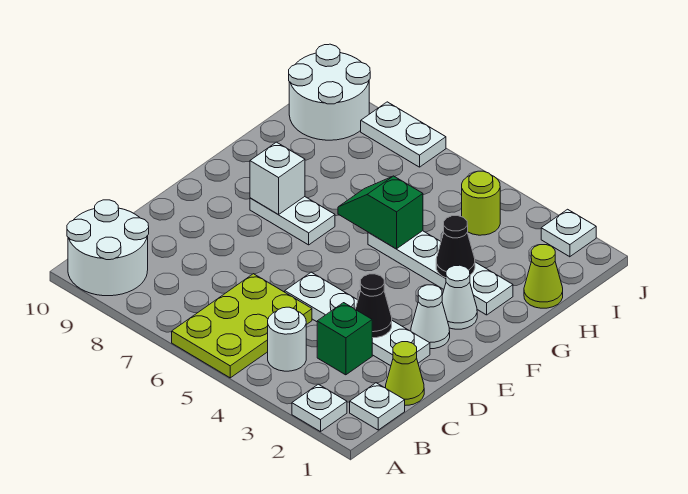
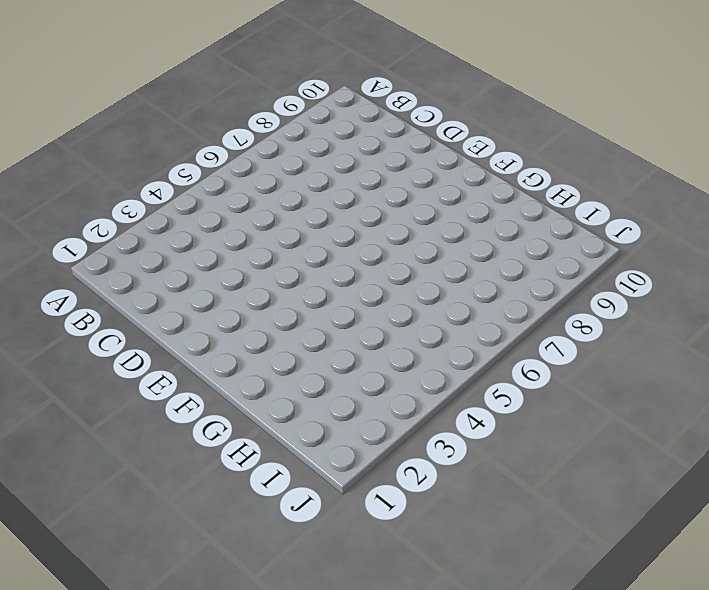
none -> white 1x1 plate [292,384,347,432]
none -> lime 2x3 plate [172,274,312,378]
none -> white 2x2 round brick [67,200,149,296]

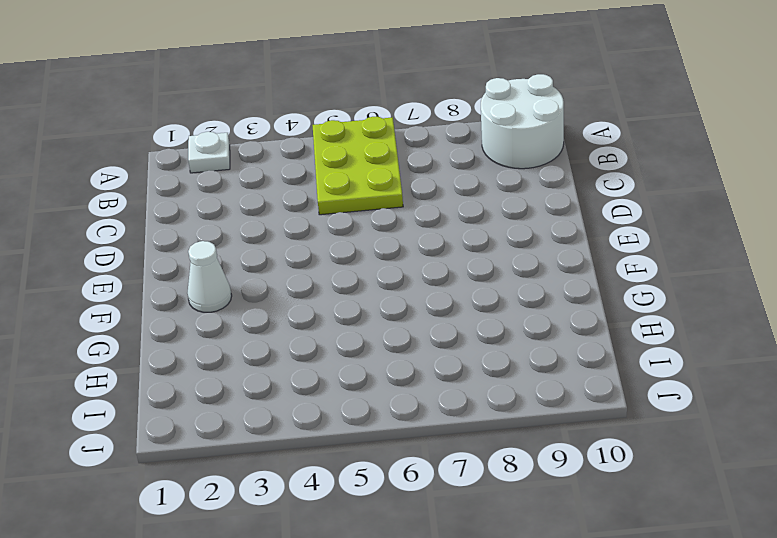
none -> white 1x1 plate [350,383,405,430]
none -> white 1x1 round brick [268,307,306,371]
none -> lime 1x1 cone [386,342,424,405]

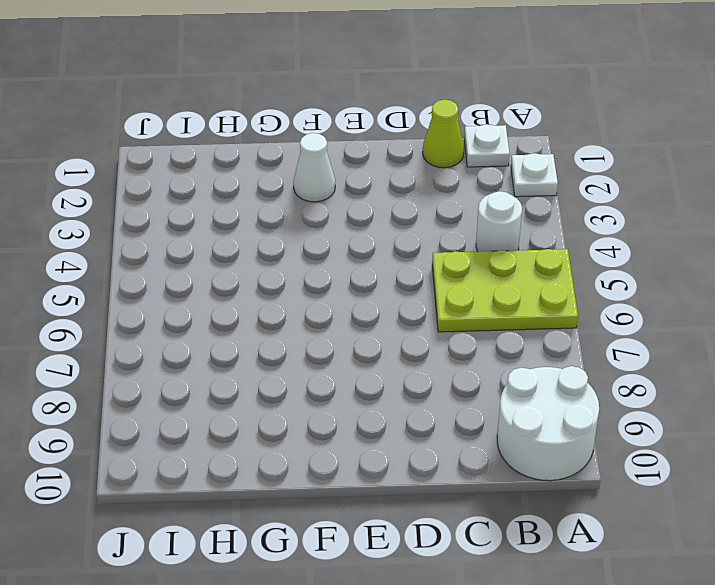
none -> green 1x1 brick [317,303,372,375]
none -> white 1x4 plate [285,272,430,366]
none -> white 1x1 cone [411,285,450,349]

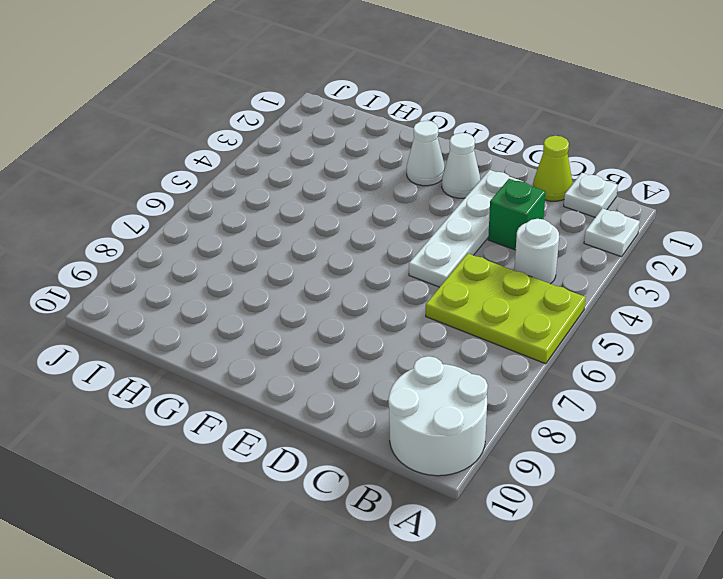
none -> white 1x2 plate [250,197,335,245]
none -> white 1x4 plate [368,231,513,315]
none -> lime 1x1 cone [524,245,563,308]

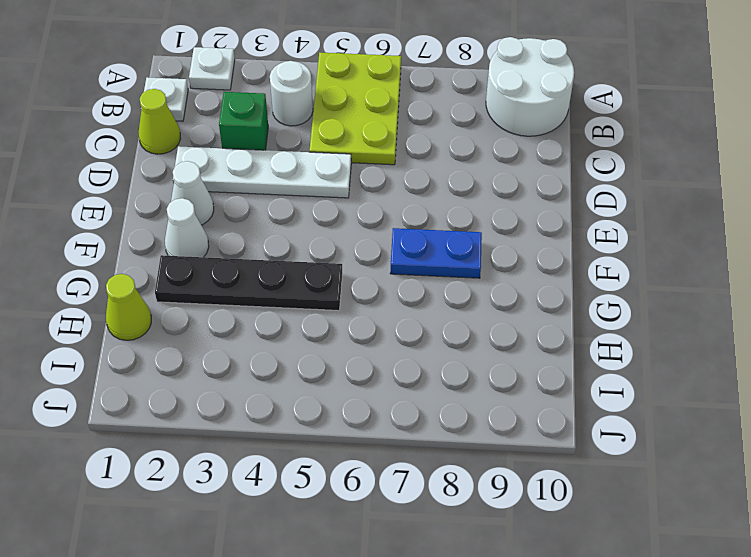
blue 1x2 plate [390,228,482,278] -> white 1x2 plate [250,197,335,245]
black 1x4 plate [155,255,342,311] -> white 1x4 plate [368,231,513,315]
none -> lime 1x1 round brick [462,171,500,235]
none -> white 2x2 round brick [289,44,370,140]
none -> white 1x1 plate [541,209,596,257]

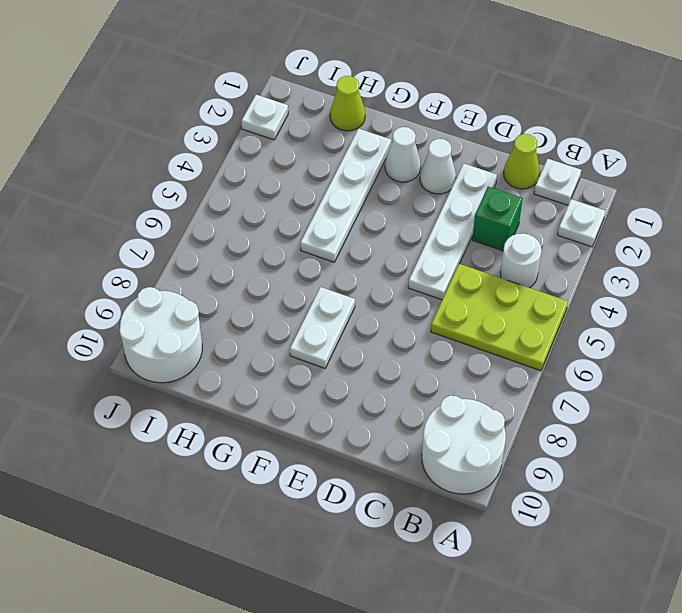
none -> lime 1x1 round brick [462,171,500,235]
none -> white 1x2 plate [361,102,446,167]
none -> black 1x1 cone [355,274,392,338]

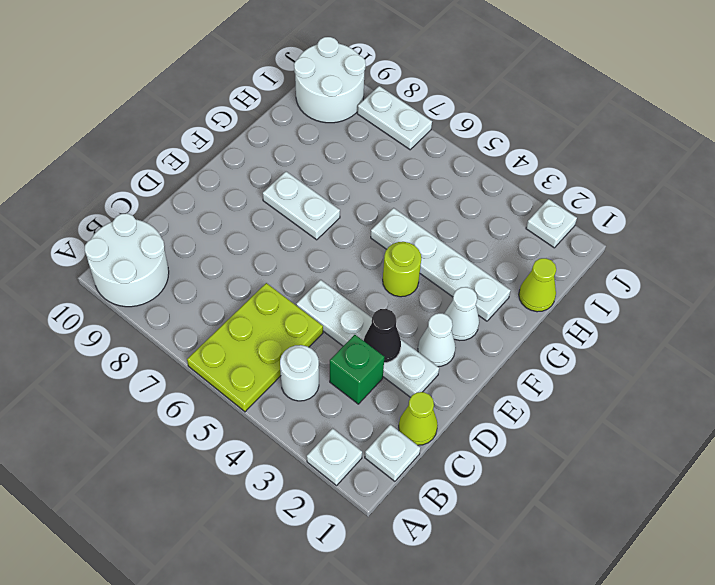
lime 1x1 round brick [383,242,421,297] -> lime 1x1 round brick moved to [462,171,500,235]
none -> white 1x1 brick [250,142,305,215]
none -> black 1x1 cone [436,216,475,278]
none -> green 1x2 slope [338,176,423,249]

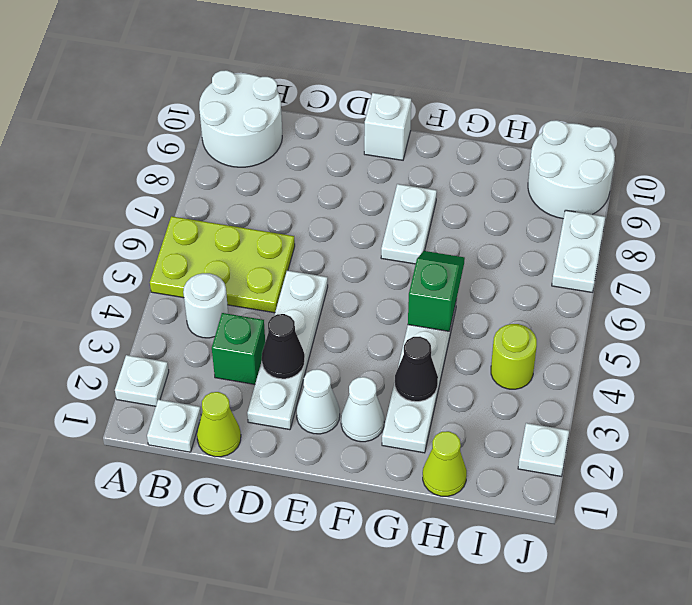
white 1x1 brick [364,93,411,160] -> white 1x1 brick moved to [250,142,305,215]

